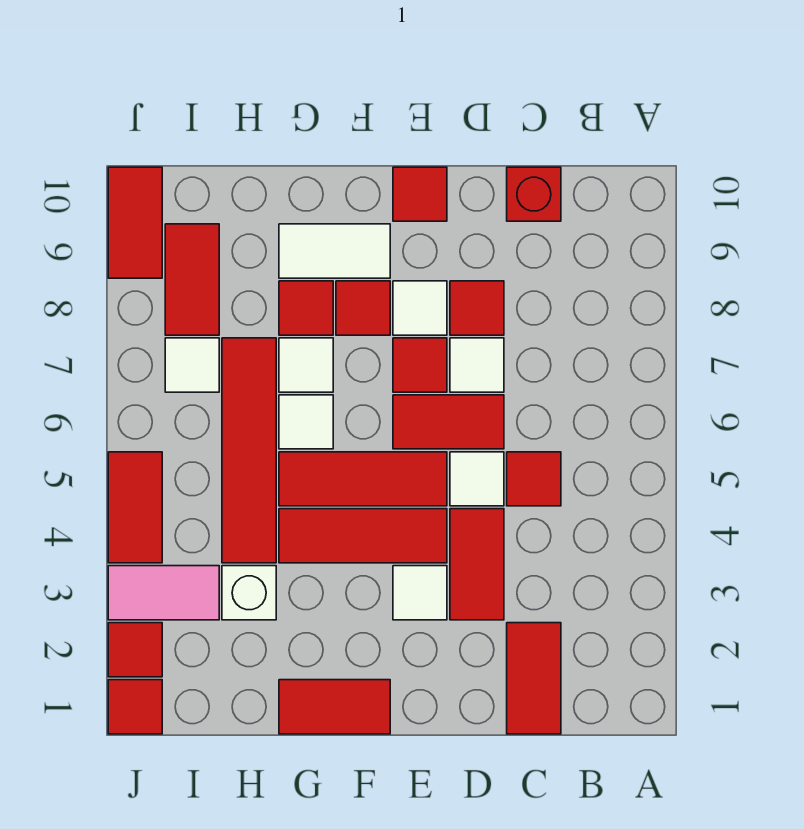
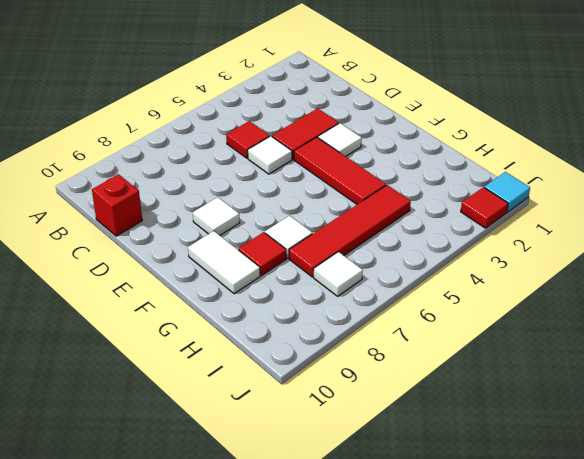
cyan 1x1 tile [484,172,530,212] -> red 1x1 tile [108,680,162,734]
none -> red 1x2 tile [507,623,561,734]
none -> red 1x2 tile [393,395,504,449]
none -> white 1x1 tile [450,338,504,392]

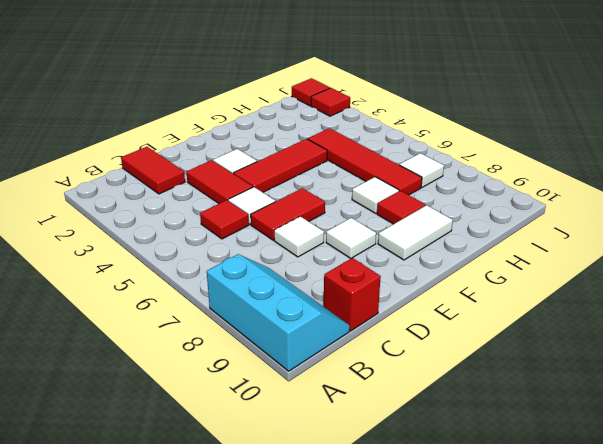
cyan 2x3 slope [207,254,350,371] -> none
none -> red 1x1 tile [450,281,504,335]
none -> red 1x3 tile [279,452,447,506]
none -> red 1x1 tile [393,338,447,392]

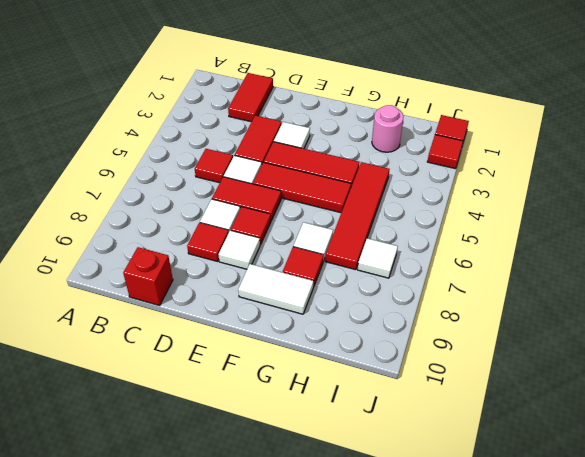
pink 1x1 round brick [372,105,404,152] -> none
none -> red 1x1 tile [393,167,447,221]
none -> red 1x2 tile [279,680,390,734]
none -> red 1x1 tile [336,281,390,335]

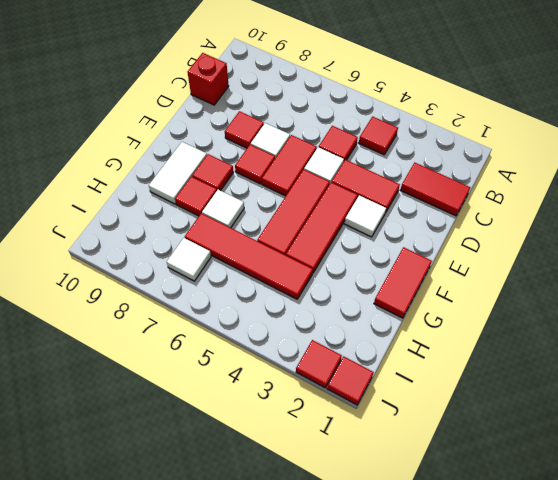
red 1x1 tile [359,117,398,155] -> red 1x1 tile moved to [393,167,447,221]
none -> white 1x1 tile [393,281,447,335]
none -> white 1x1 tile [279,395,333,449]
none -> white 1x1 brick [222,566,276,620]

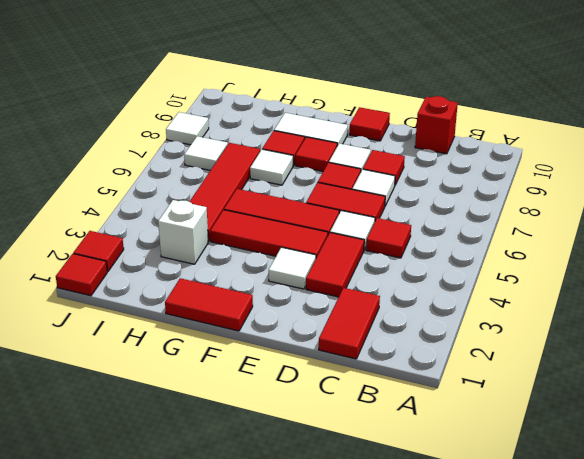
white 1x1 tile [166,112,209,145] -> white 1x1 tile moved to [279,395,333,449]
none -> pink 1x2 tile [108,566,219,620]
none -> red 1x2 tile [165,224,219,335]
none -> red 1x2 tile [108,452,162,563]

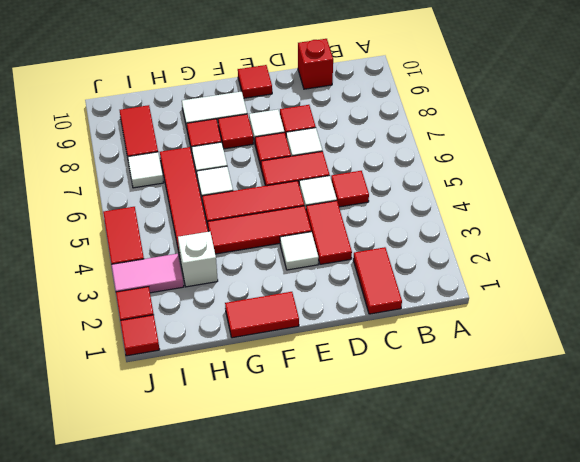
none -> red 1x2 tile [108,167,162,278]

